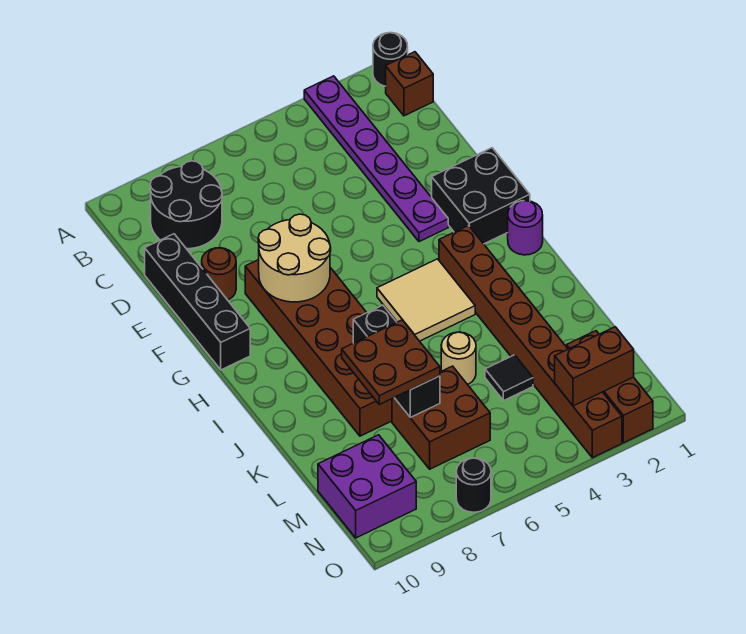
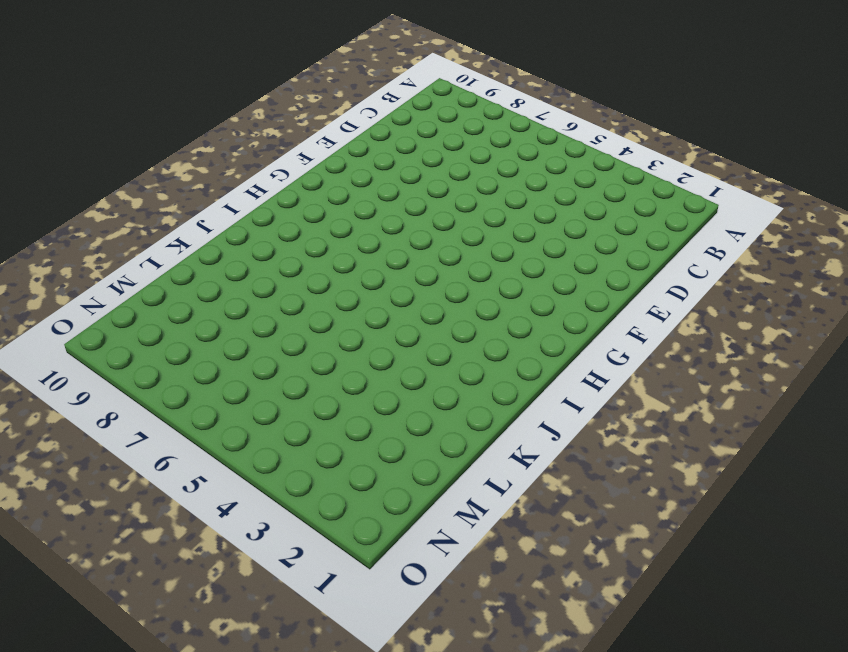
none -> black 1x1 round brick [373,33,408,86]
none -> purple 1x6 plate [304,76,448,242]
none -> brown 1x1 brick [386,52,433,116]

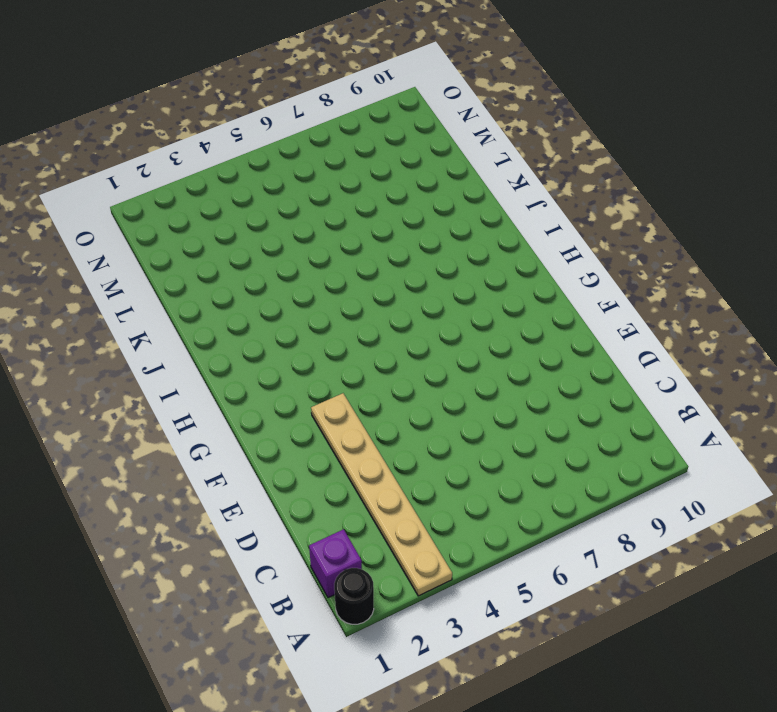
tan 1x6 plate [311,393,452,596] -> purple 1x6 plate [304,76,448,242]
purple 1x1 brick [309,529,362,598] -> brown 1x1 brick [386,52,433,116]
none -> black 2x2 round brick [150,161,222,249]
none -> black 1x4 brick [145,234,250,370]
none -> brown 1x1 round brick [202,248,236,300]

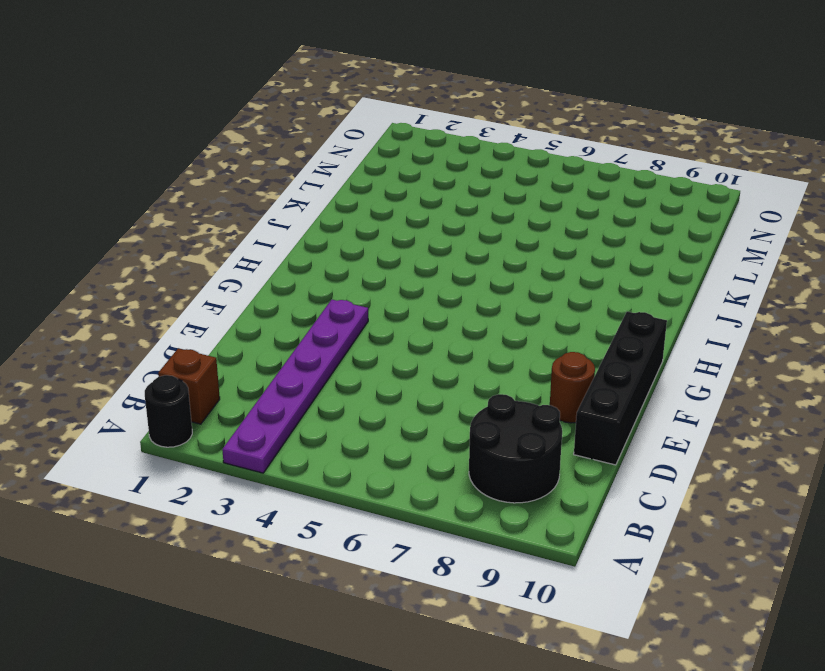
none -> black 2x2 brick [432,148,530,244]
none -> brown 2x6 brick [245,260,392,436]
none -> purple 1x1 round brick [508,201,543,255]

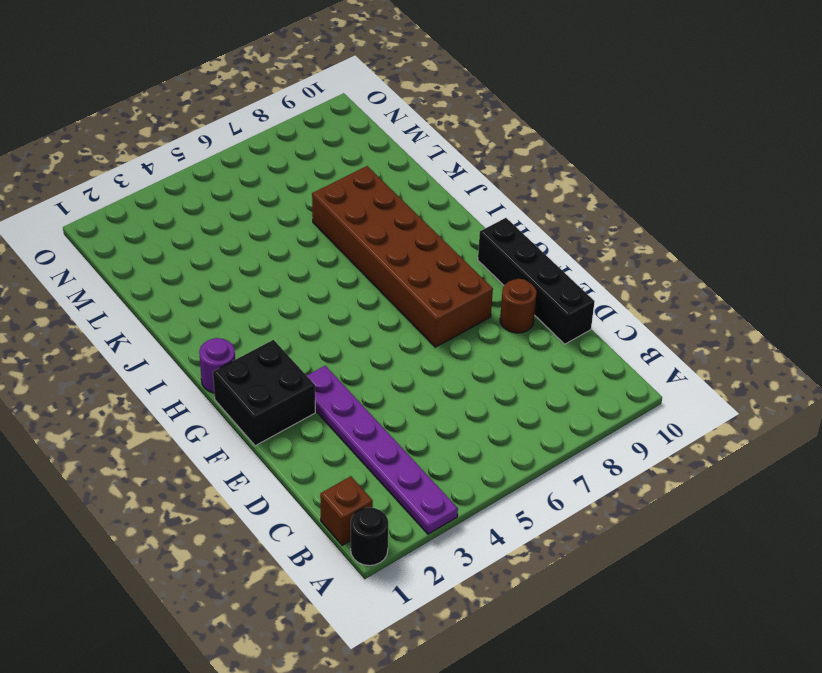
none -> black 2x2 round brick [150,161,222,249]
none -> brown 1x8 brick [439,226,622,458]
none -> tan 2x2 tile [377,259,475,341]

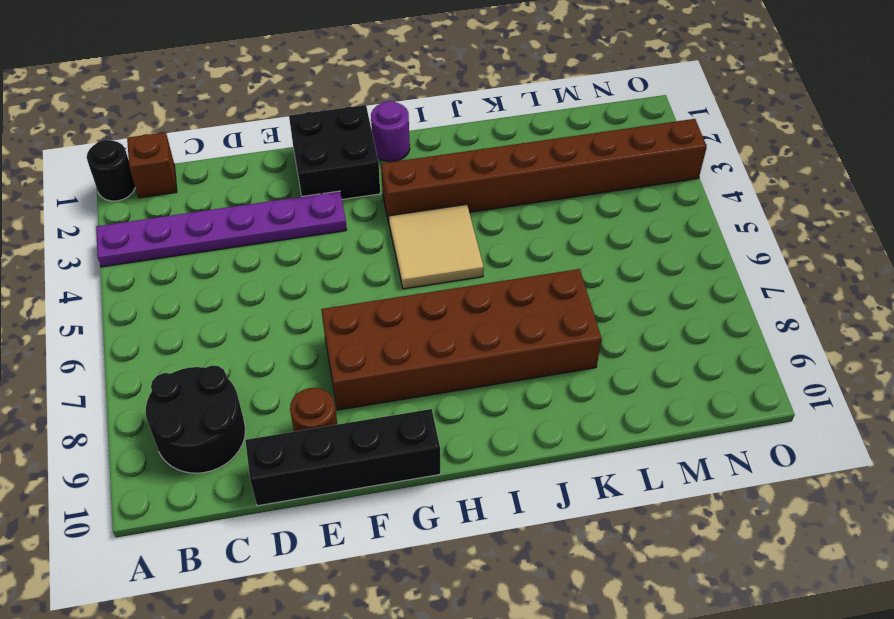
none -> tan 1x1 round brick [441,332,476,385]
none -> black 1x1 tile [485,355,533,401]
none -> brown 2x2 brick [392,366,490,469]

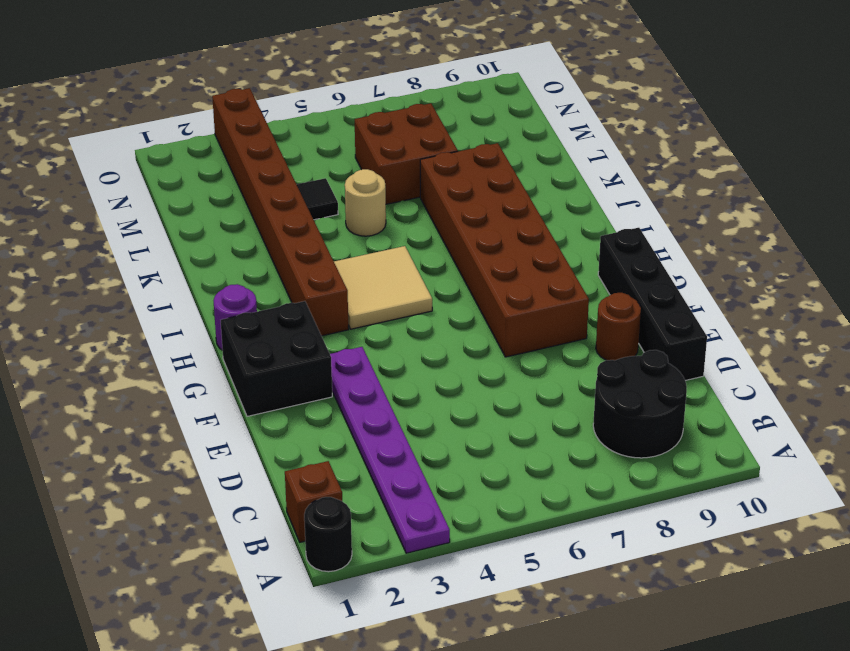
none -> brown 1x3 brick [567,331,653,443]
none -> purple 2x2 brick [318,435,416,538]
none -> black 1x1 round brick [456,458,491,512]

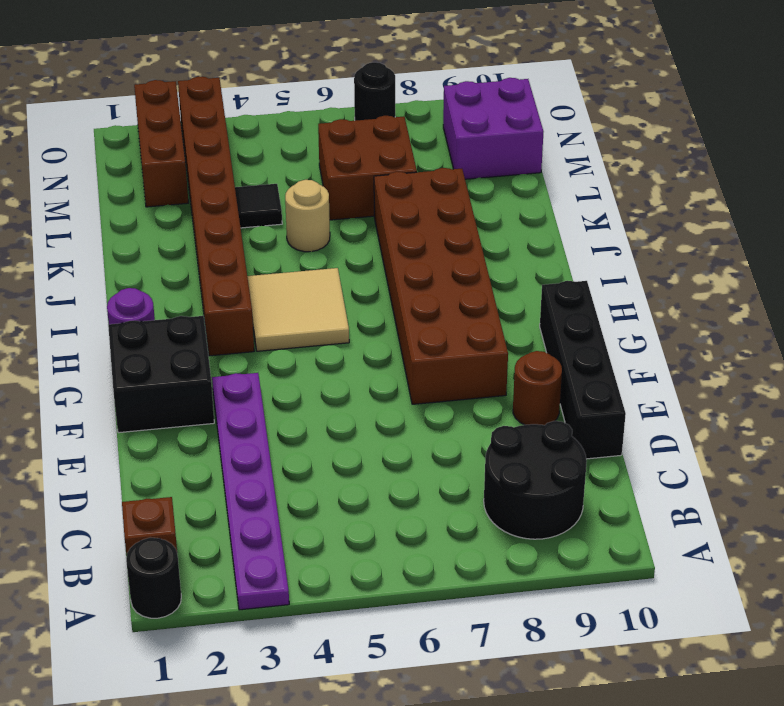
none -> tan 2x2 round brick [258,214,331,302]
none -> black 1x3 brick [353,305,440,417]
none -> brown 1x2 brick [555,327,634,406]

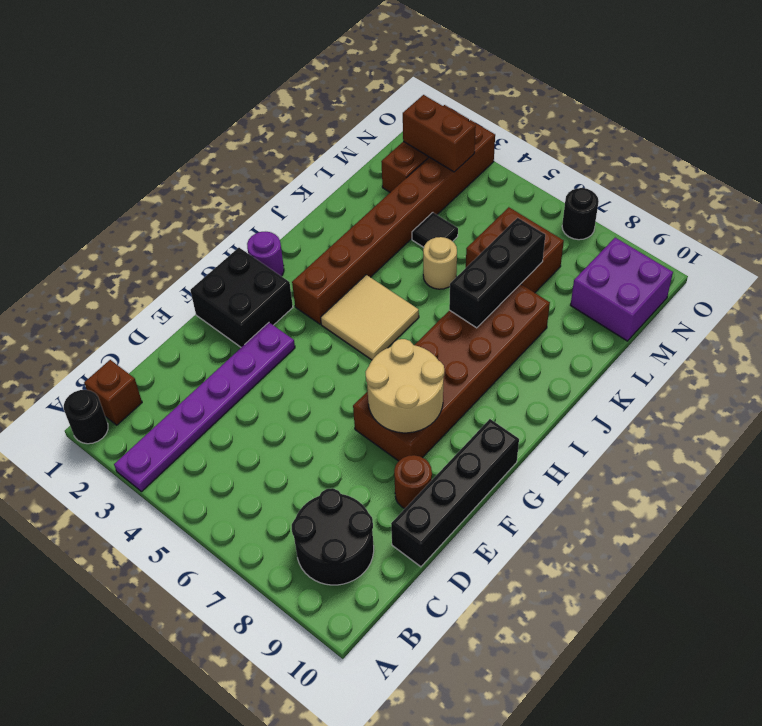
none -> brown 2x2 plate [342,320,440,404]

